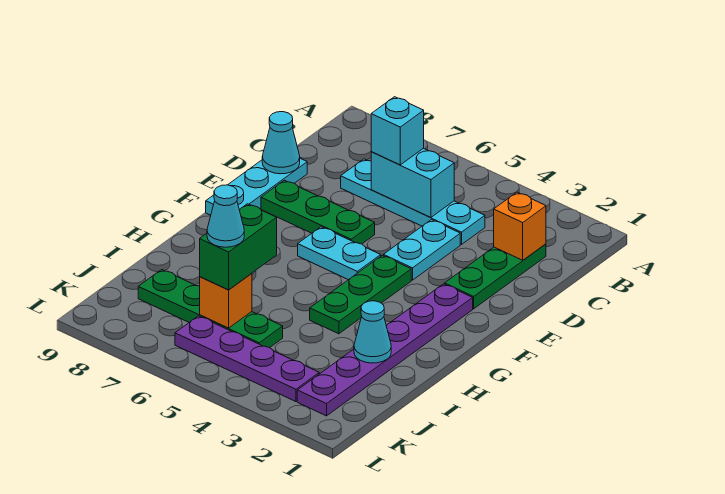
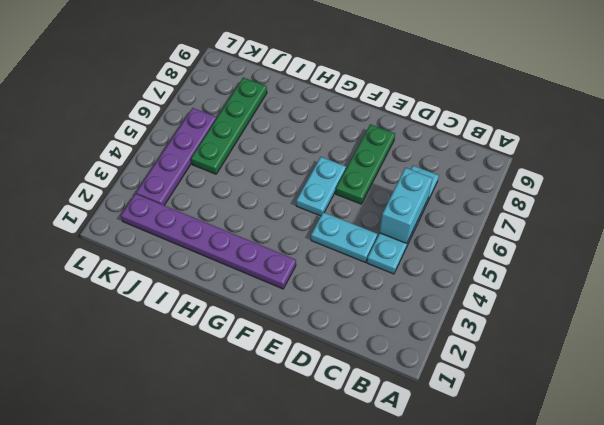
none -> green 1x3 plate [445,244,546,309]
none -> cyan 1x3 plate [206,158,307,215]
none -> green 1x3 plate [310,255,411,334]

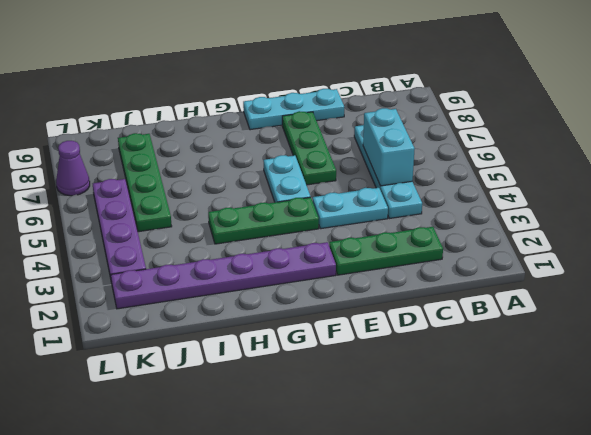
purple 1x1 cone [56,141,90,196] -> none
none -> orange 1x1 brick [494,192,546,260]
none -> cyan 1x1 cone [262,112,300,174]
none -> cyan 1x1 cone [354,301,391,363]

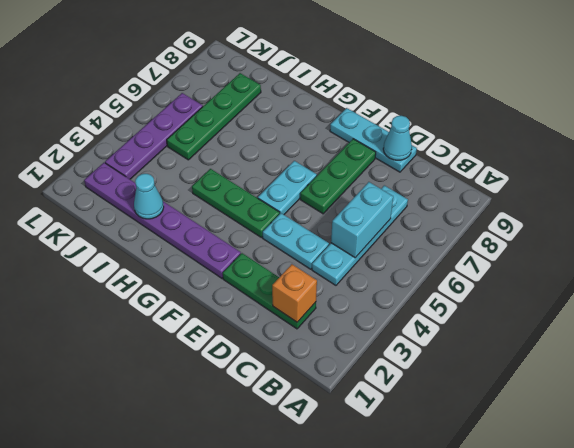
none -> orange 1x1 brick [200,273,252,328]
none -> cyan 1x1 brick [371,97,424,165]
none -> green 1x2 brick [200,204,277,290]

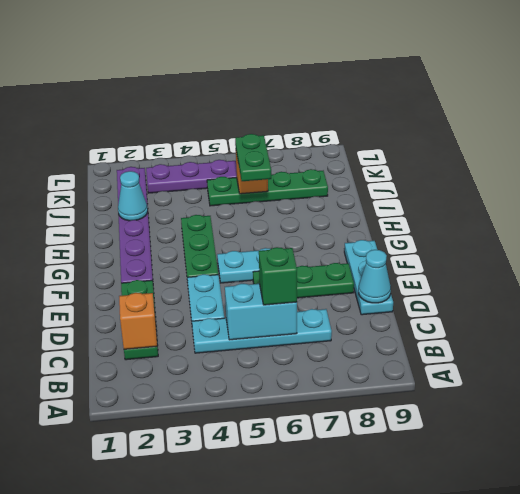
green 1x1 brick [259,247,297,305] -> cyan 1x1 brick [371,97,424,165]
green 1x2 plate [235,134,271,181] -> green 1x2 brick [200,204,277,290]
none -> cyan 1x1 cone [207,185,244,247]

